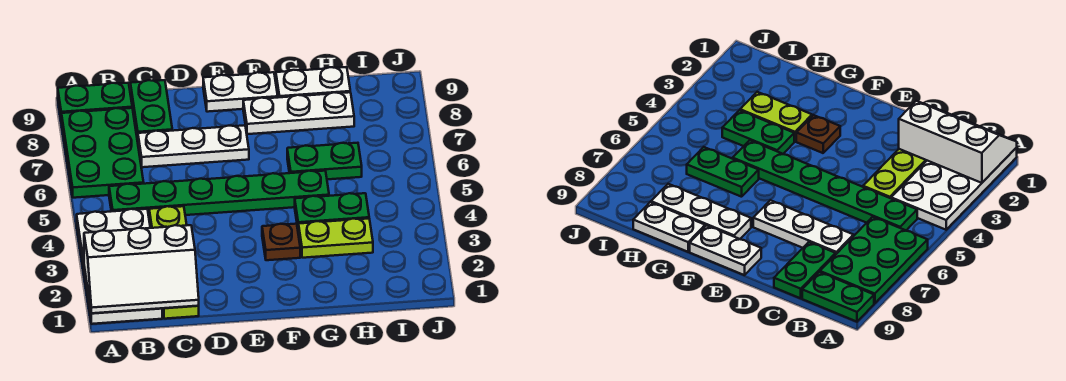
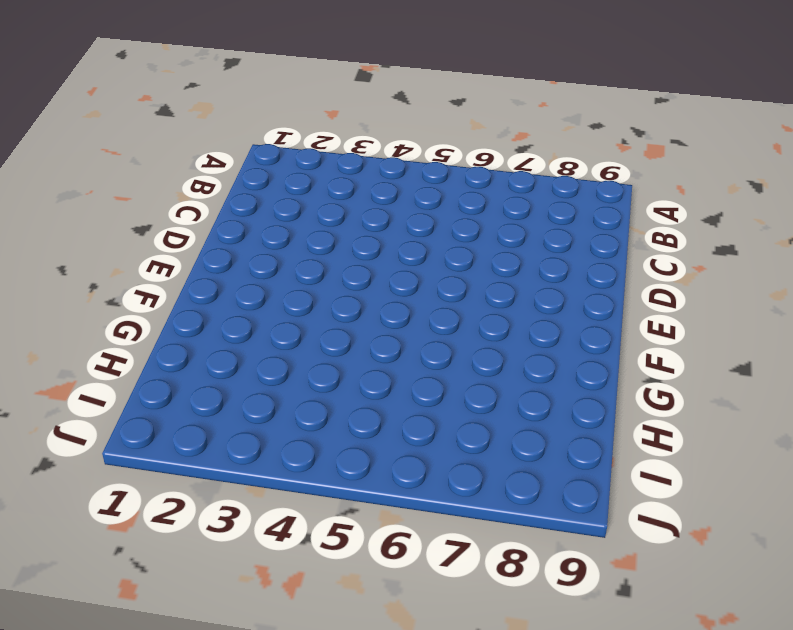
none -> white 2x4 plate [77,209,162,324]
none -> green 2x3 plate [61,108,144,198]
none -> green 1x2 plate [58,83,132,117]

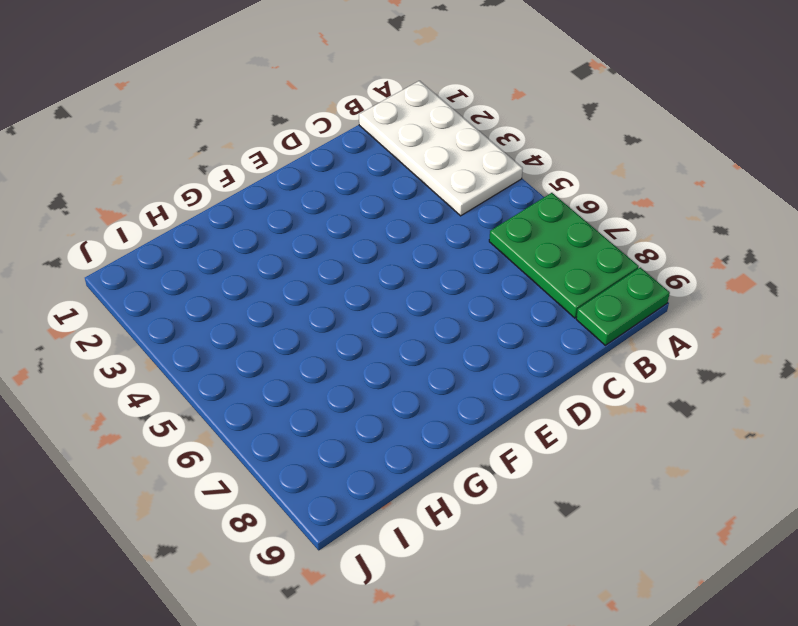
none -> green 1x6 plate [109,171,329,216]
none -> lime 1x4 plate [149,206,199,319]
none -> white 1x3 plate [138,125,249,167]

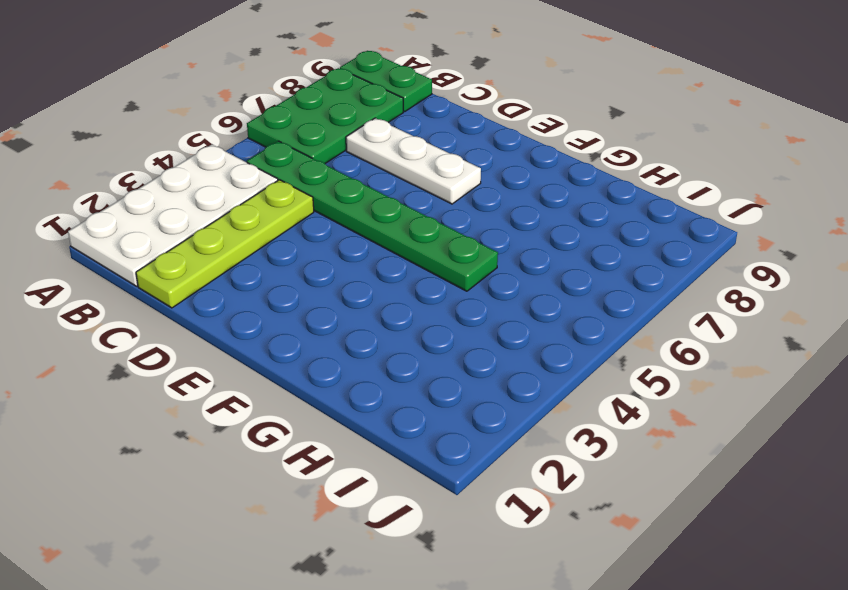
none -> green 1x2 plate [130,80,172,141]
none -> white 1x2 plate [203,72,278,112]
none -> brown 1x1 plate [262,224,300,260]

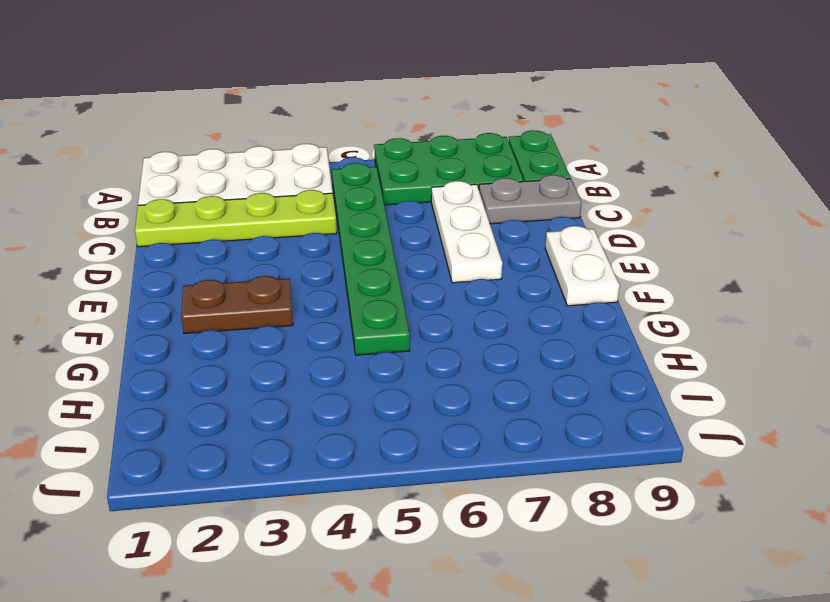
grey 1x2 plate [479,175,582,224] -> green 1x2 plate [130,80,172,141]
brown 1x2 plate [181,276,293,334] -> brown 1x1 plate [262,224,300,260]
none -> white 1x3 plate [243,92,354,134]
none -> lime 1x2 plate [298,219,373,258]
none -> green 1x2 plate [295,193,369,227]

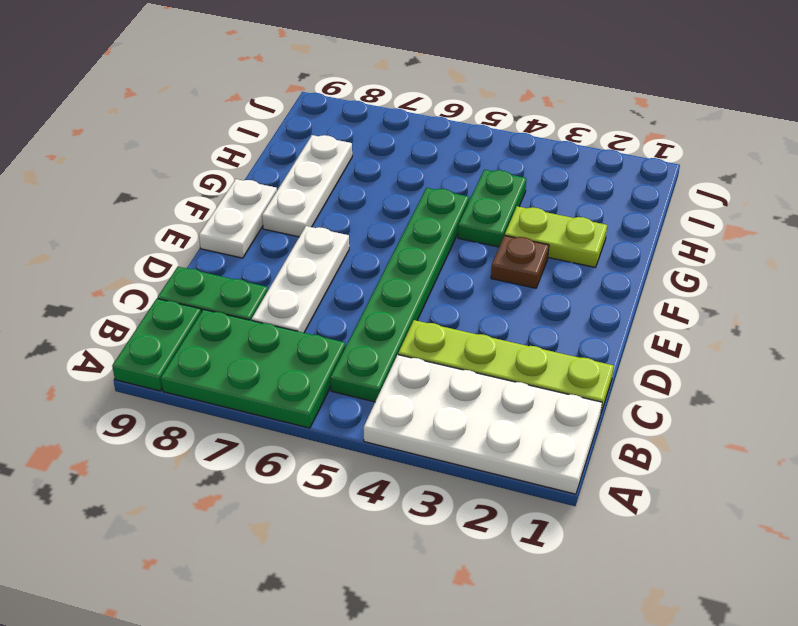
lime 1x2 plate [505,206,607,267] -> lime 1x2 plate turned to [298,219,373,258]
none -> green 1x2 plate [287,143,362,179]
none -> white 1x2 plate [276,67,350,97]
none -> white 2x3 slope [84,225,199,313]

